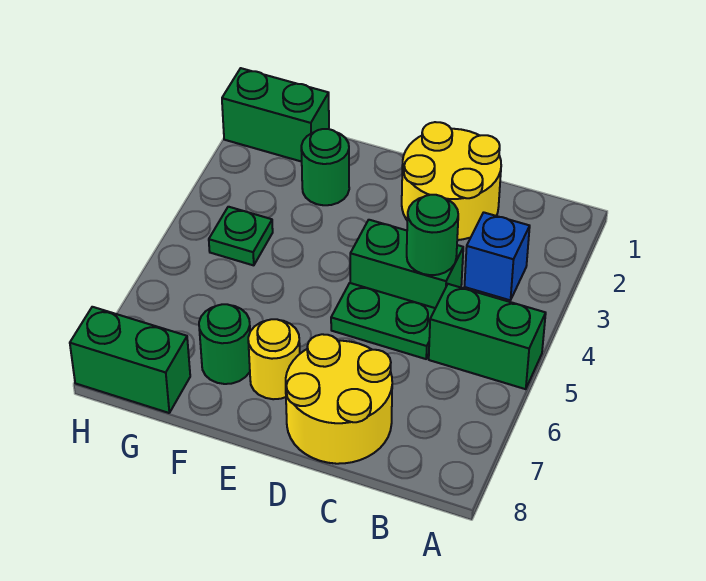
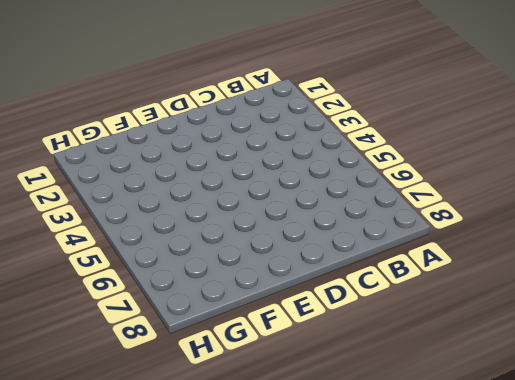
none -> green 1x2 brick [429,284,546,389]
none -> blue 1x1 brick [465,212,530,300]
none -> yellow 2x2 round brick [402,122,501,240]

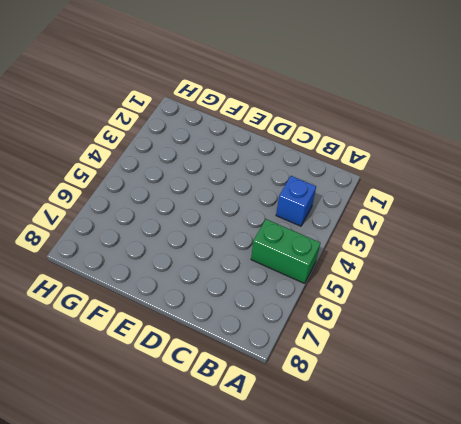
none -> yellow 2x2 round brick [402,122,501,240]
none -> green 1x2 brick [350,220,463,308]
none -> green 1x2 plate [331,283,435,359]

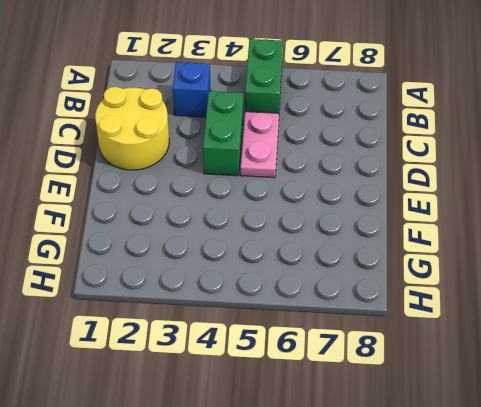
pink 1x2 plate [241,112,279,178] -> green 1x2 plate [331,283,435,359]
none -> yellow 2x2 round brick [286,334,392,464]
none -> yellow 1x1 round brick [248,319,300,399]
none -> green 1x1 round brick [301,129,349,205]

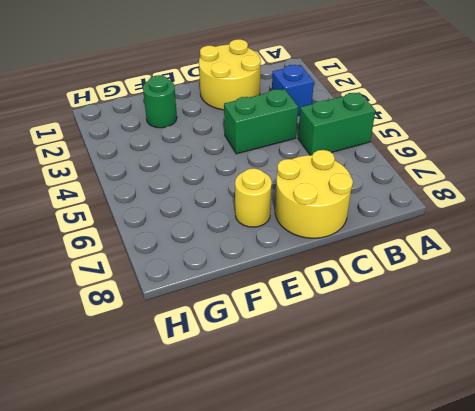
none -> green 1x2 plate [331,283,435,359]
none -> green 1x1 round brick [199,304,250,384]
none -> green 1x2 brick [222,68,329,162]

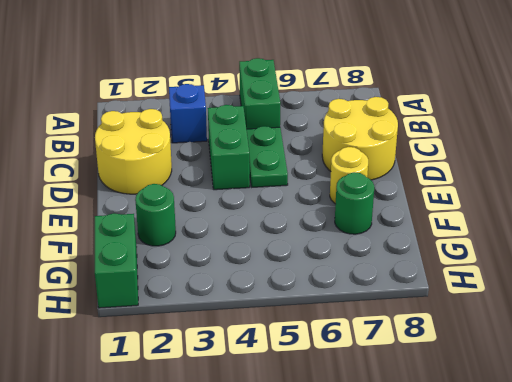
none -> green 1x1 plate [209,207,273,265]
none -> green 1x2 brick [70,307,190,413]
none -> green 1x1 round brick [407,195,458,275]

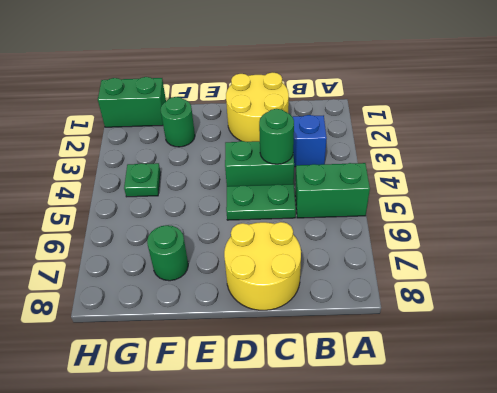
none -> yellow 1x1 round brick [248,319,300,399]
none -> green 1x2 brick [70,307,190,413]

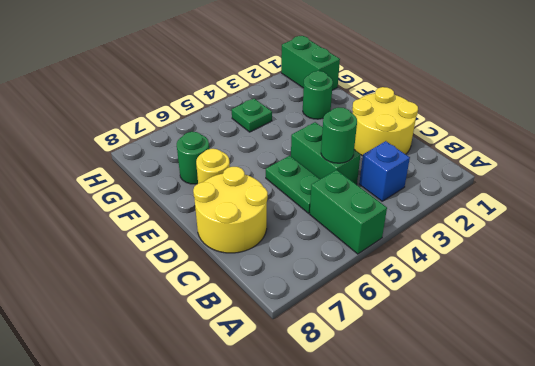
none -> green 1x2 brick [70,307,190,413]

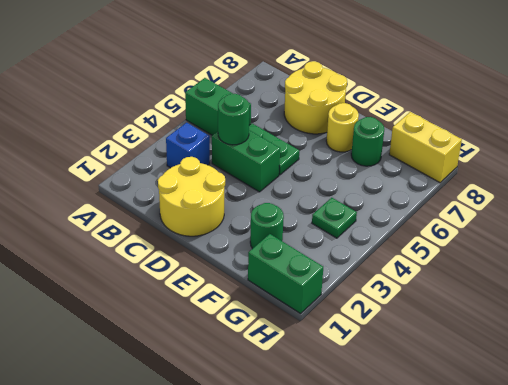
yellow 1x2 brick [389,112,462,183] -> green 1x2 brick [70,307,190,413]

